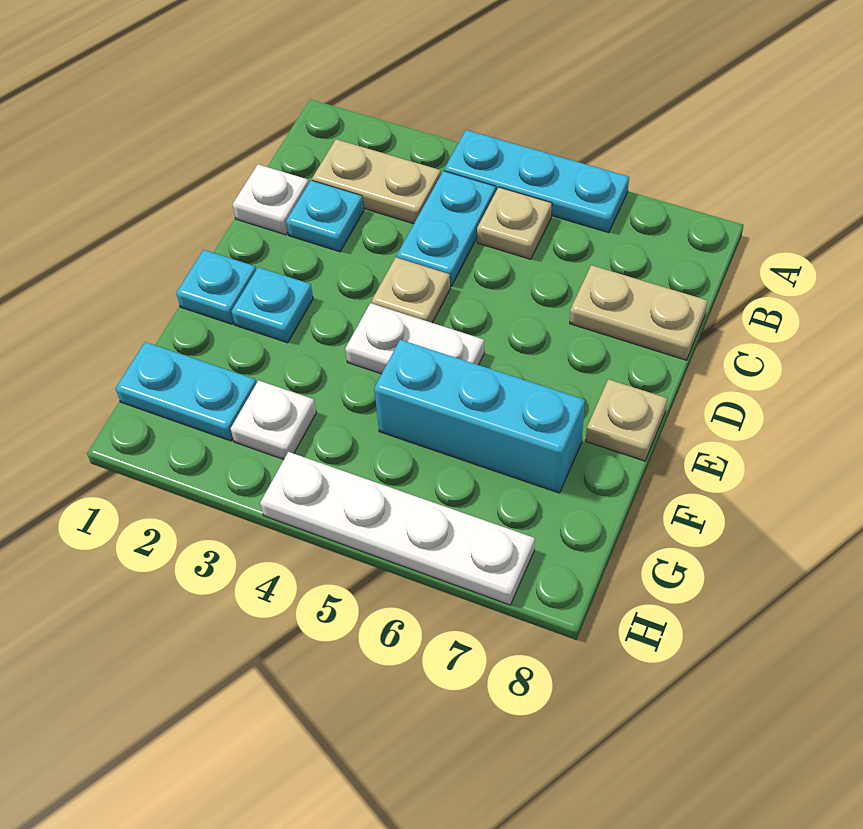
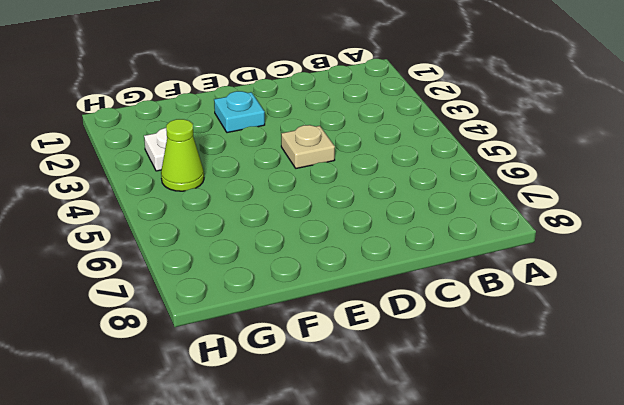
lime 1x1 cone [161,119,204,191] -> none
none -> cyan 1x3 plate [444,130,629,233]
none -> tan 1x2 plate [312,139,441,224]
none -> cyan 1x2 plate [397,171,496,287]

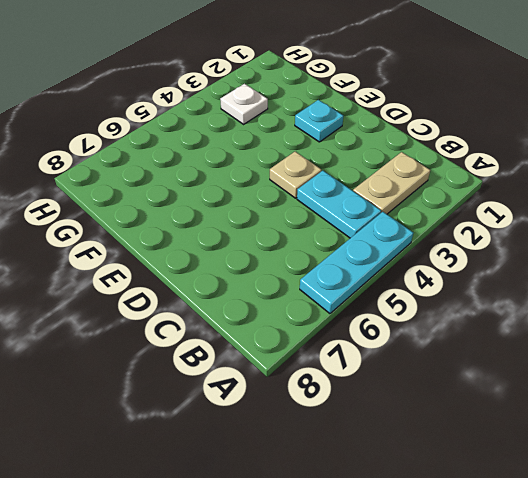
none -> tan 1x1 plate [477,187,552,259]
none -> white 1x1 plate [232,164,309,235]
none -> cyan 1x1 plate [286,180,364,252]

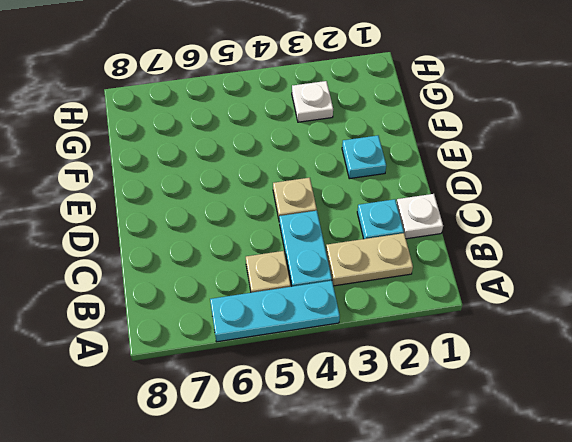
none -> tan 1x2 plate [570,265,708,360]
none -> cyan 1x1 plate [176,250,256,324]
none -> white 1x2 plate [345,303,484,374]

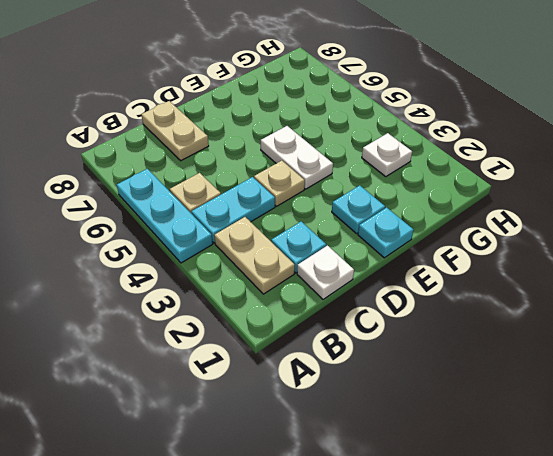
none -> tan 1x1 plate [586,379,667,461]
none -> cyan 1x3 brick [374,340,585,493]
none -> cyan 1x2 plate [116,342,256,441]

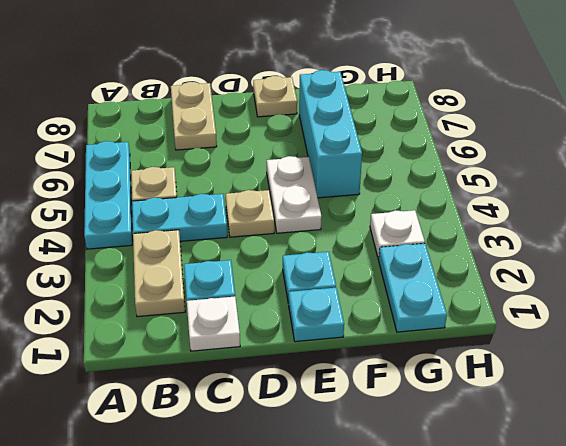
none -> white 1x4 plate [260,452,535,605]

